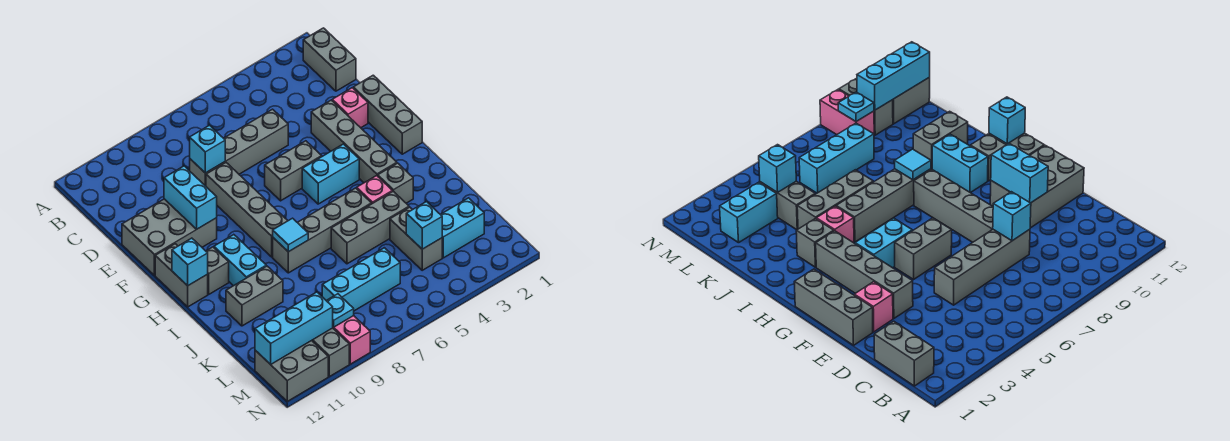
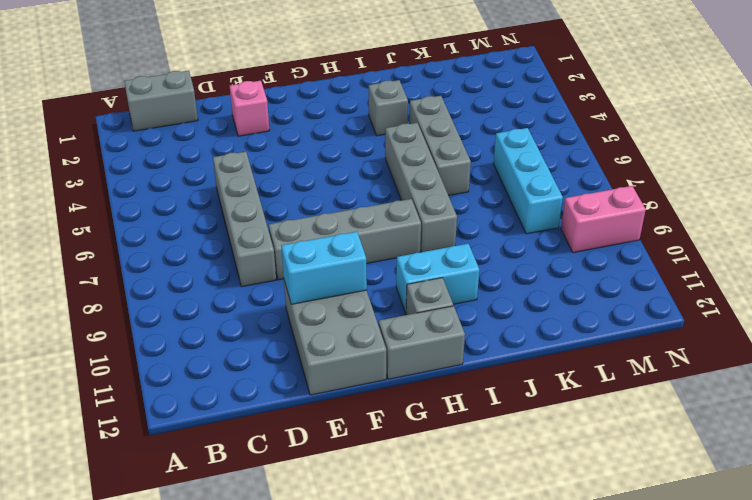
none -> grey 1x3 brick [353,75,422,154]
none -> grey 1x4 brick [311,100,397,183]
none -> grey 1x2 brick [265,141,322,201]
none -> cyan 1x2 brick [302,144,359,204]

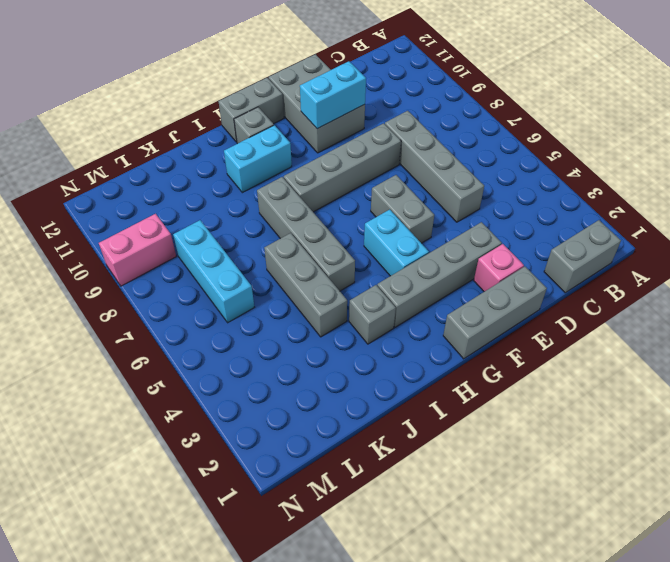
none -> pink 1x1 brick [357,176,392,204]
none -> grey 1x2 brick [226,266,283,326]
none -> grey 1x2 brick [390,207,442,270]
none -> cyan 1x2 brick [440,198,484,258]

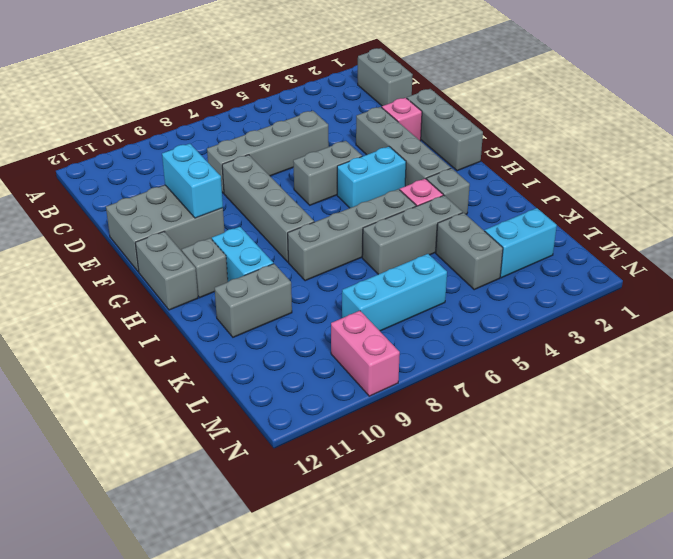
none -> grey 1x2 brick [312,328,349,377]
none -> grey 2x2 brick [255,341,328,401]
none -> cyan 1x1 brick [190,125,225,173]
none -> cyan 1x1 brick [172,238,208,286]

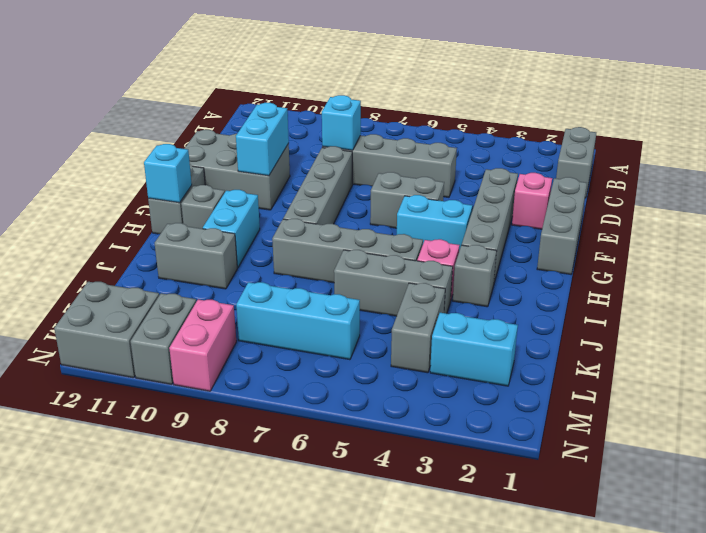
none -> cyan 1x1 tile [273,218,308,252]
none -> cyan 1x1 brick [406,202,442,249]
none -> cyan 1x1 plate [326,294,354,327]
none -> cyan 1x3 brick [255,292,333,364]

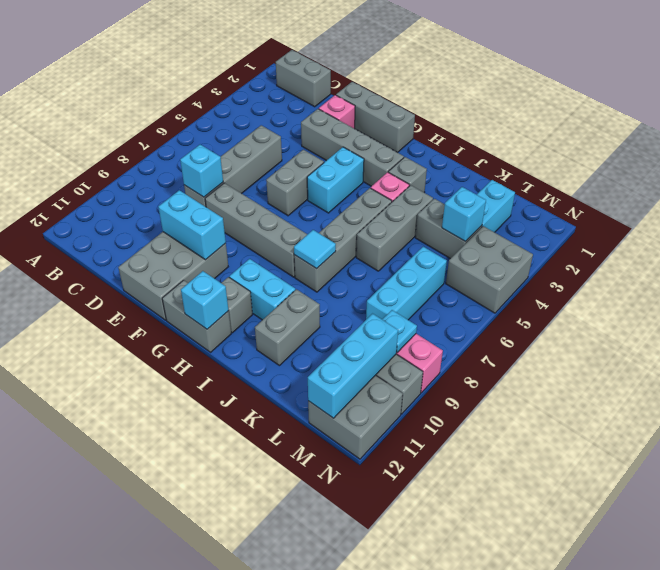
grey 2x2 brick [446,226,533,313] -> none

